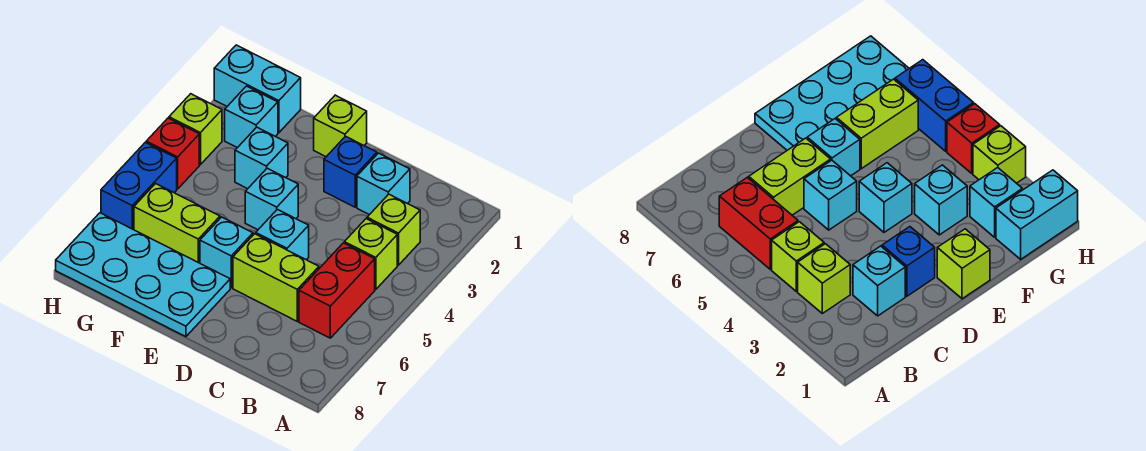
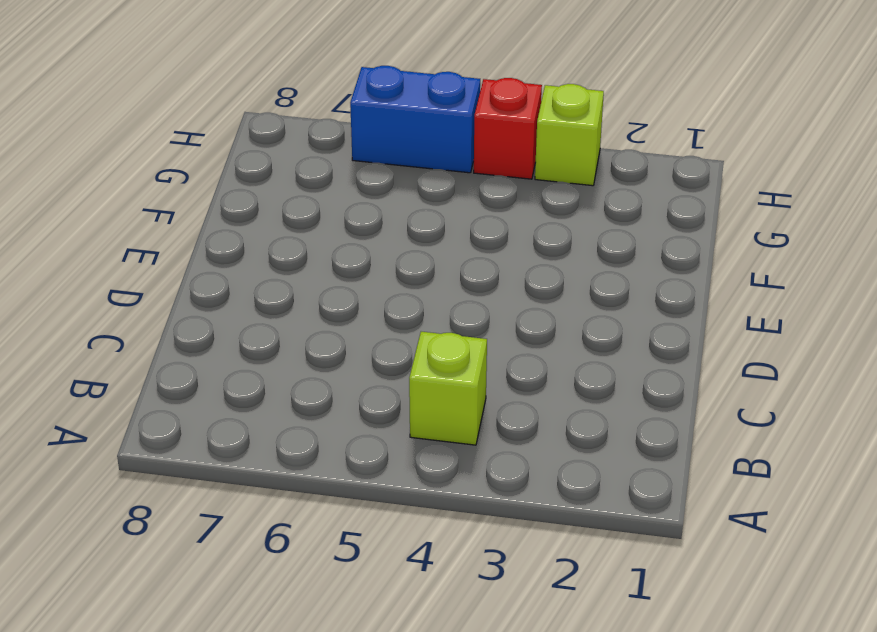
none -> lime 1x1 brick [367,194,420,265]
none -> red 1x2 brick [299,243,375,338]
none -> cyan 1x1 brick [357,153,410,215]

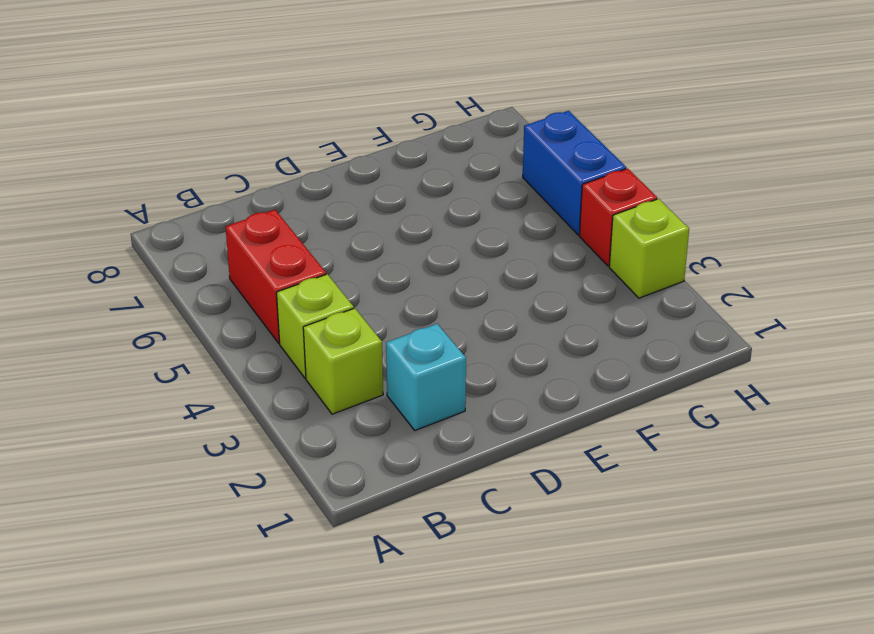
none -> lime 1x2 brick [233,234,319,321]
none -> blue 1x1 brick [324,136,377,207]
none -> cyan 1x1 brick [256,209,309,260]

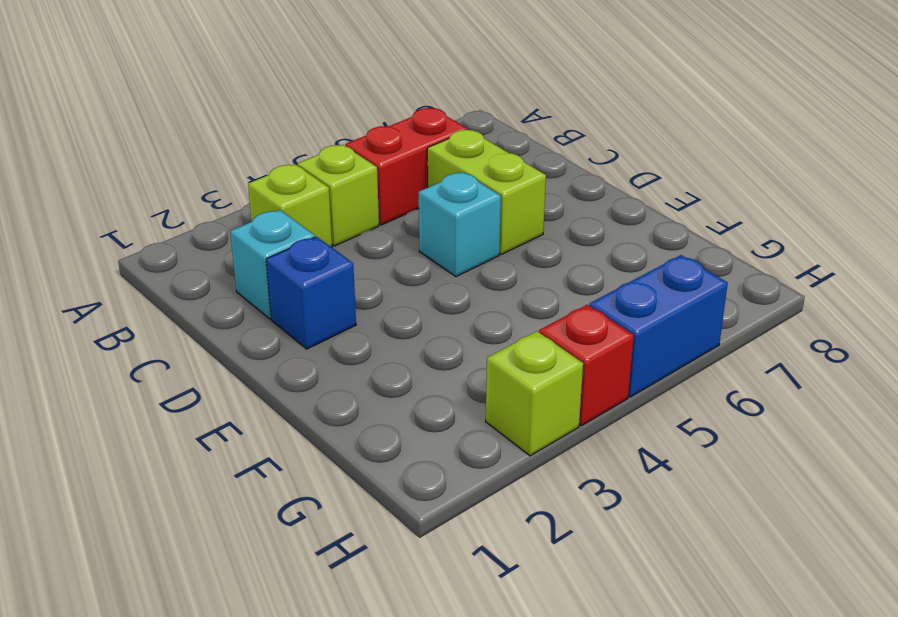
none -> lime 1x1 brick [314,95,367,157]
none -> cyan 1x1 brick [245,168,298,230]
none -> cyan 1x1 brick [200,217,253,288]

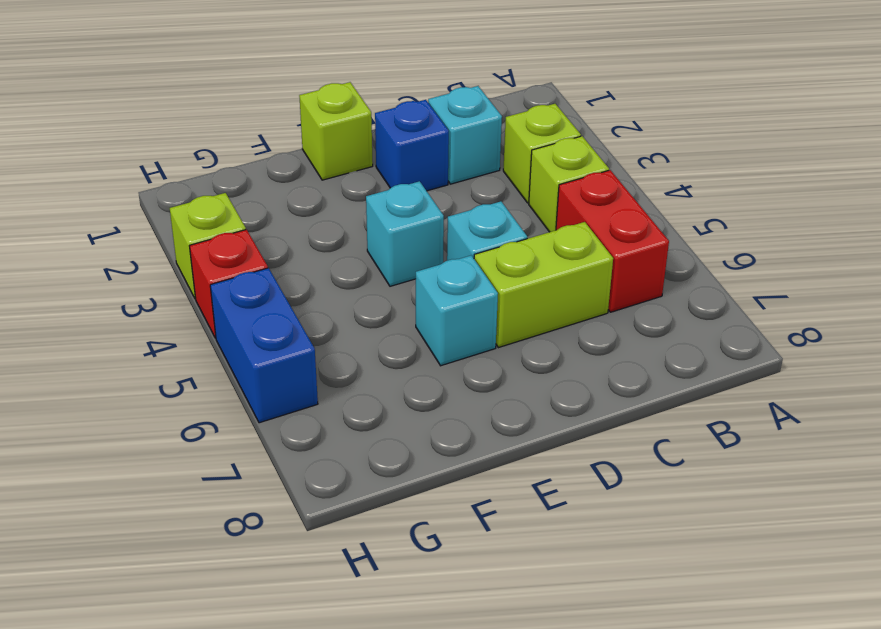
none -> cyan 2x4 plate [56,213,230,337]
none -> cyan 1x1 brick [235,127,288,189]
none -> lime 1x2 brick [134,184,220,263]

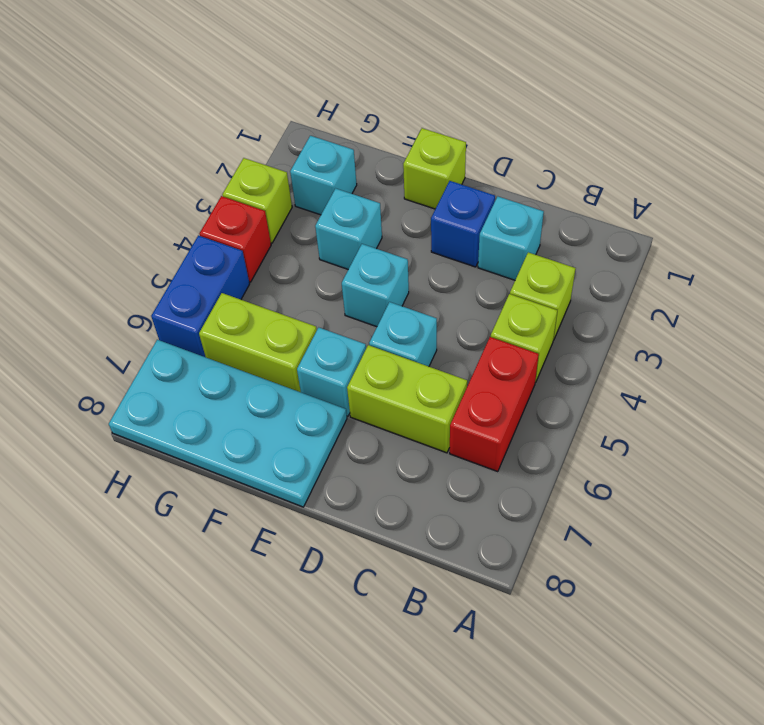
none -> cyan 1x2 brick [214,45,301,133]

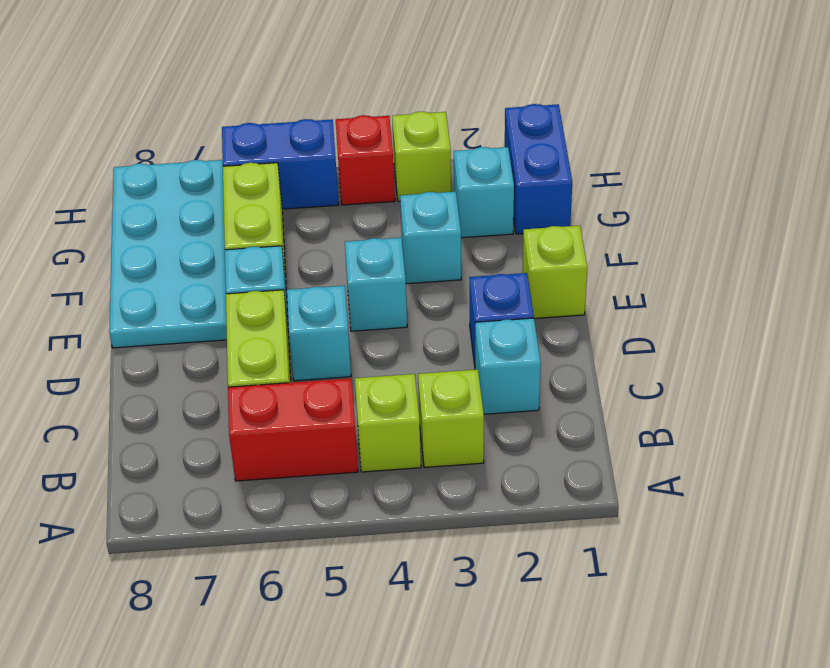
blue 1x2 brick [505,104,572,234] -> cyan 1x2 brick [214,45,301,133]

